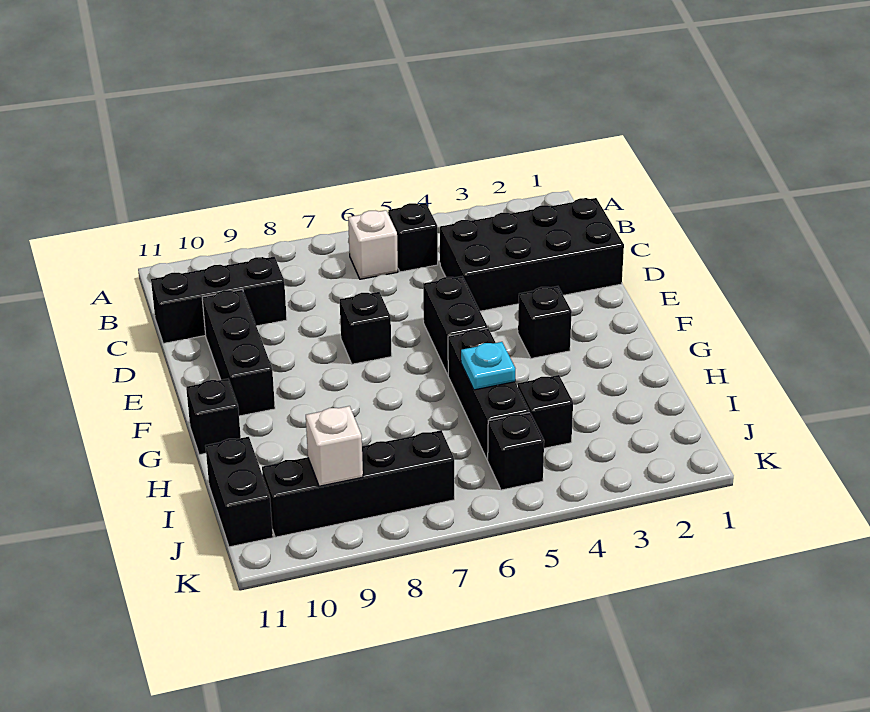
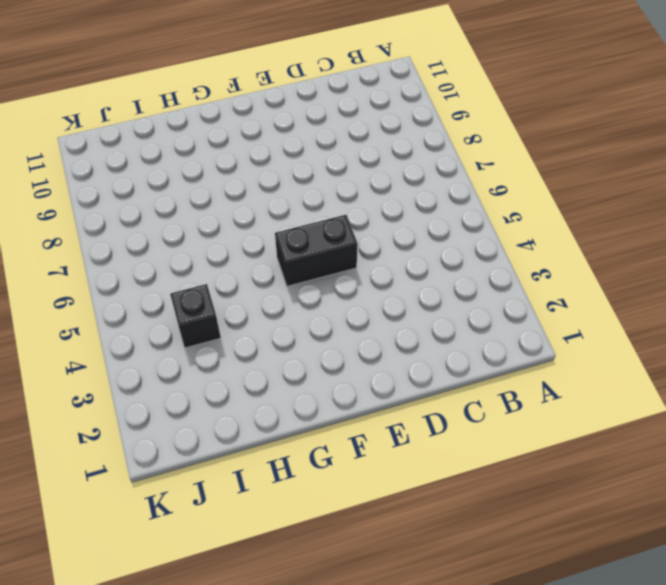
none -> black 1x1 brick [388,203,438,272]
none -> white 1x1 brick [348,210,398,279]
none -> black 2x4 brick [440,198,624,311]

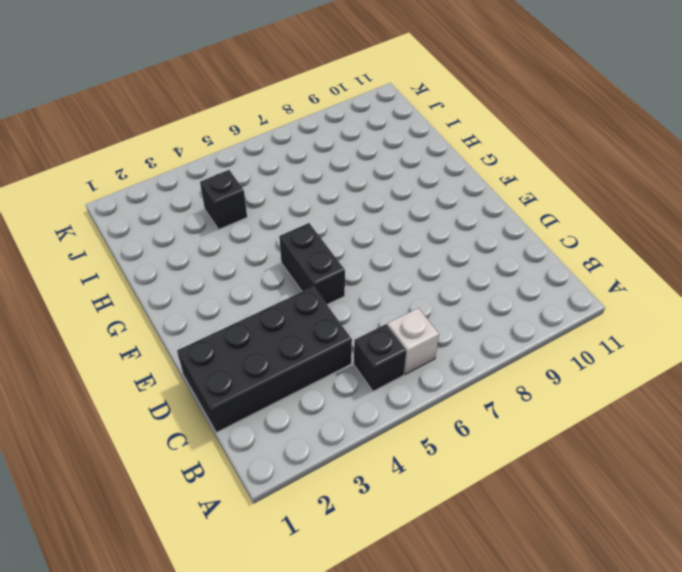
none -> black 1x3 brick [151,257,287,343]
none -> black 1x3 brick [202,290,275,416]
none -> black 1x1 brick [340,292,392,364]

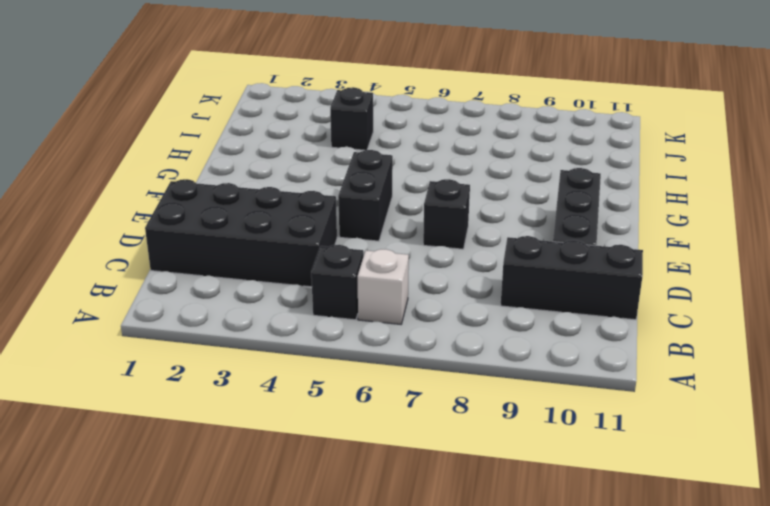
none -> black 1x1 brick [518,286,572,358]
none -> black 1x3 brick [448,328,529,460]
none -> black 1x1 brick [186,379,241,455]

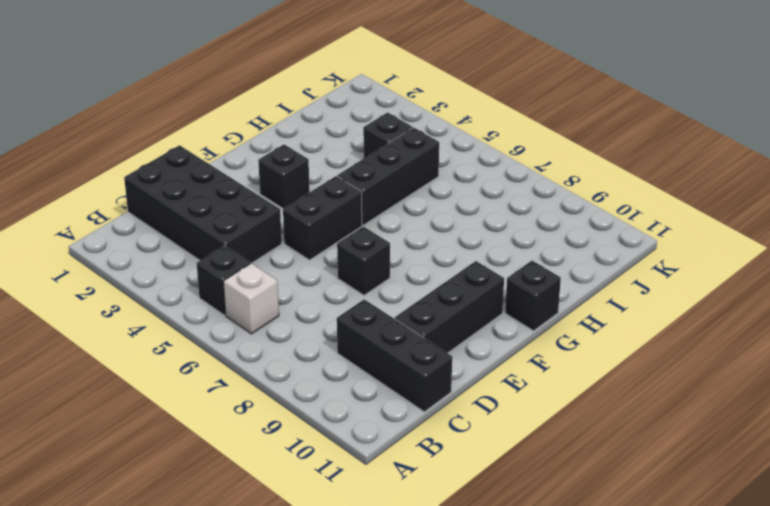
none -> black 1x2 brick [205,437,273,547]
none -> black 1x1 brick [488,412,544,490]
none -> black 1x4 brick [262,430,454,537]

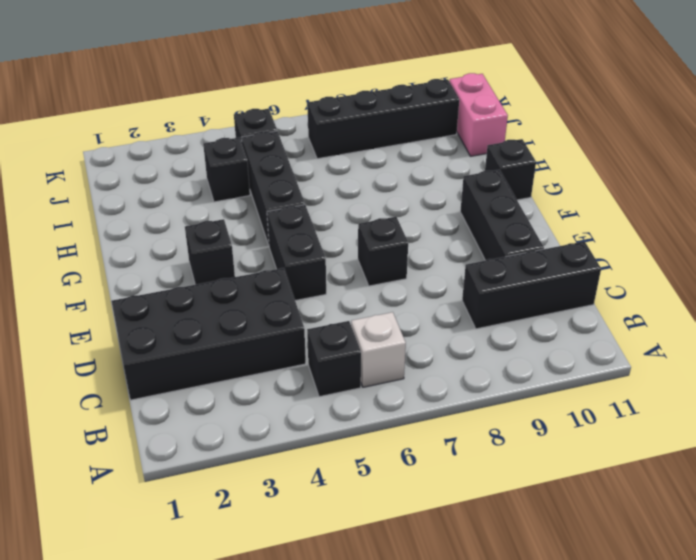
pink 1x2 brick [449,73,508,156] -> black 1x2 brick [205,437,273,547]
none -> cyan 1x1 plate [461,342,515,390]
none -> white 1x1 brick [306,406,363,486]

